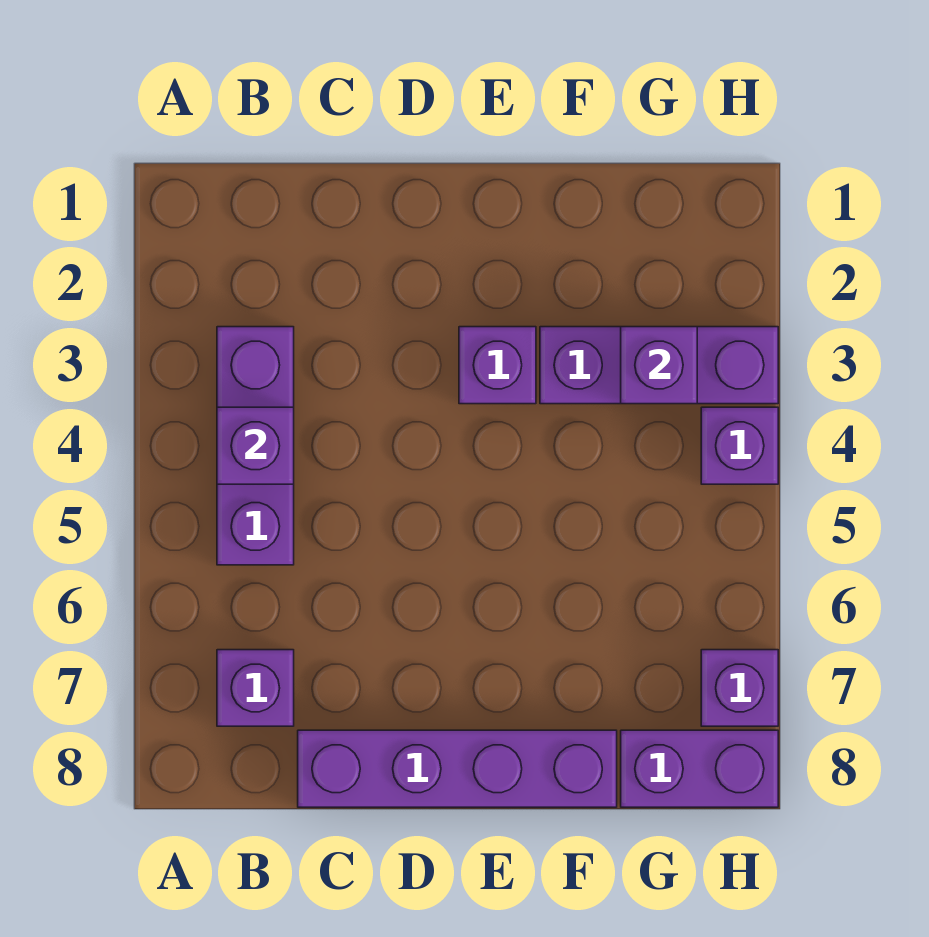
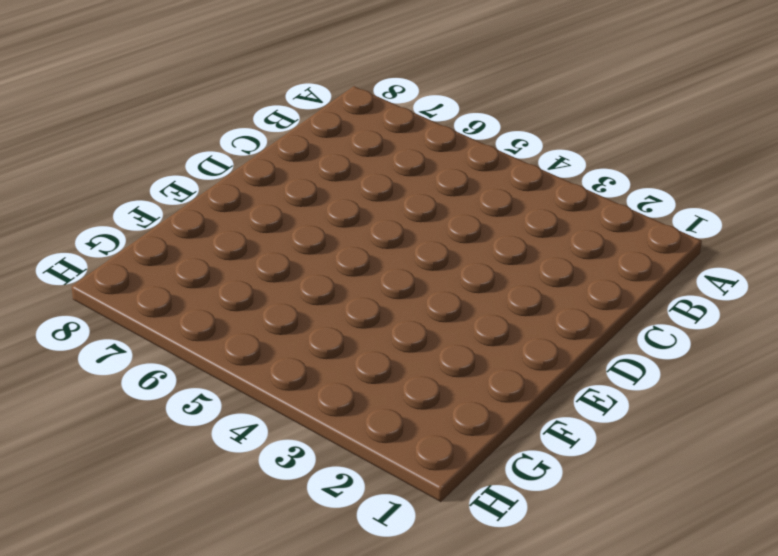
none -> purple 1x3 brick [217,327,294,565]
none -> purple 1x1 brick [217,650,294,726]

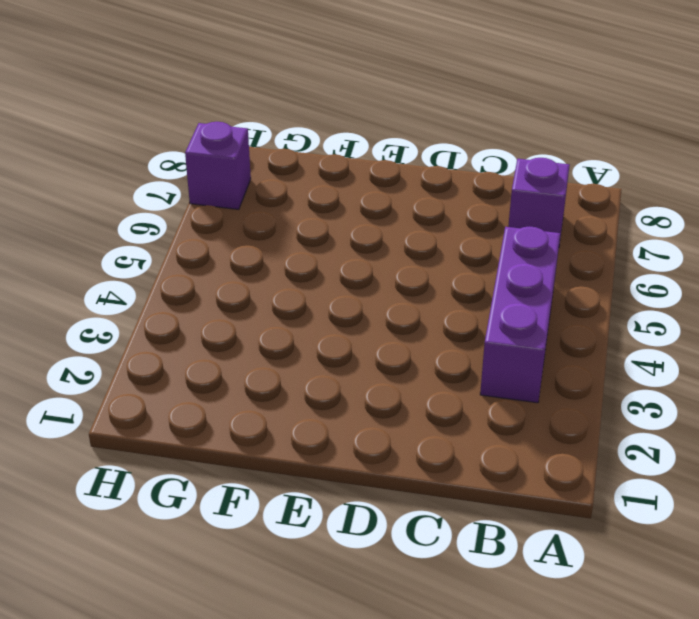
none -> purple 1x4 brick [298,730,617,807]
none -> purple 1x1 brick [459,327,536,404]

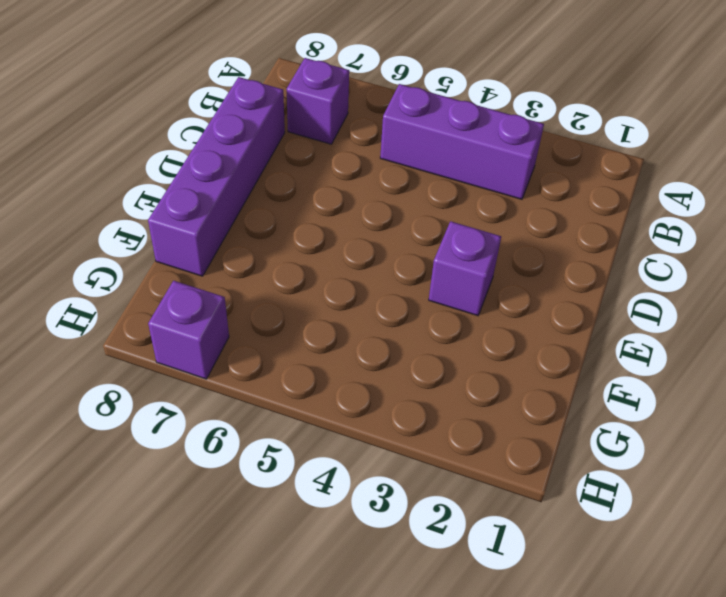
none -> purple 1x3 brick [540,327,778,404]
none -> purple 1x2 brick [621,730,778,807]

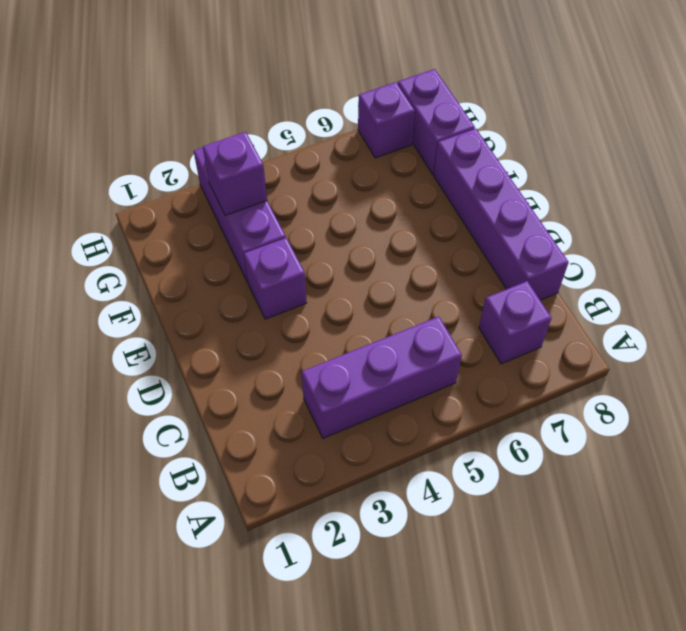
none -> purple 1x1 brick [701,407,778,484]
none -> purple 1x1 brick [217,407,294,484]

